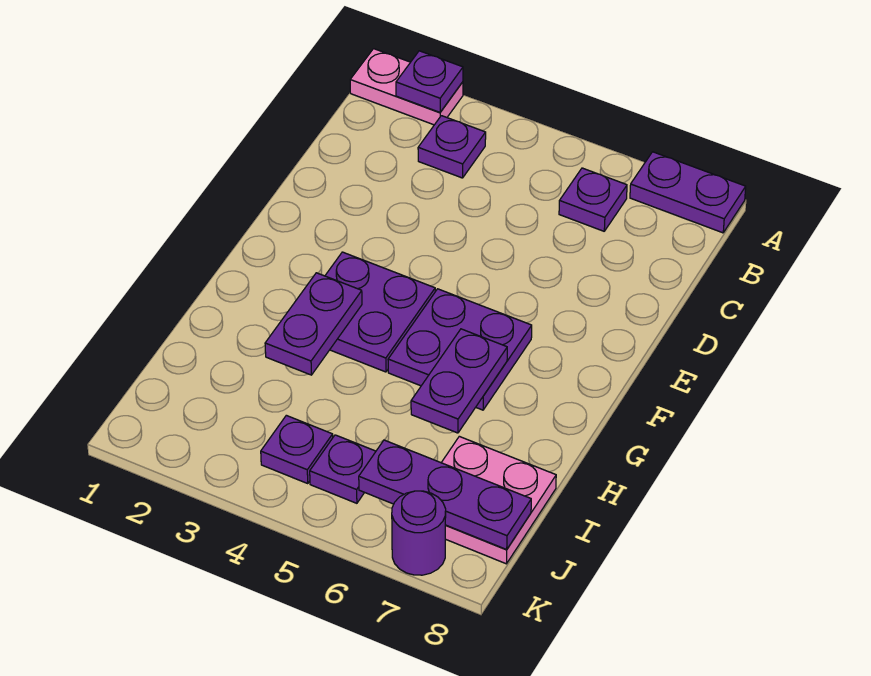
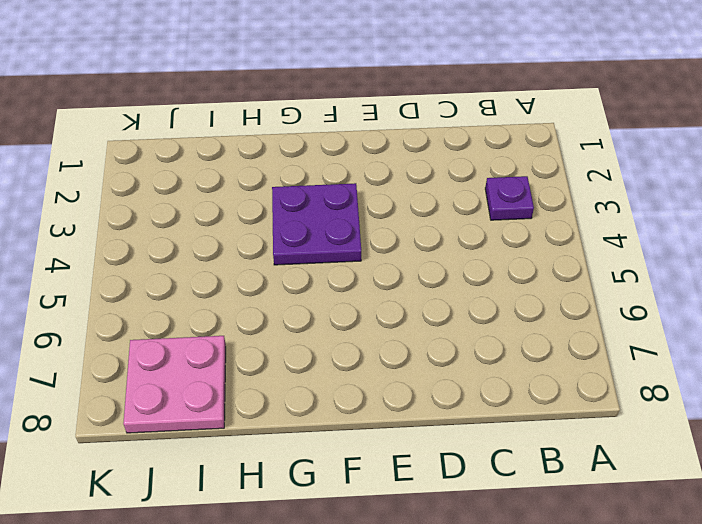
none -> pink 1x2 plate [350,49,463,125]
none -> purple 1x2 plate [630,152,746,233]
none -> purple 1x1 plate [559,168,627,231]

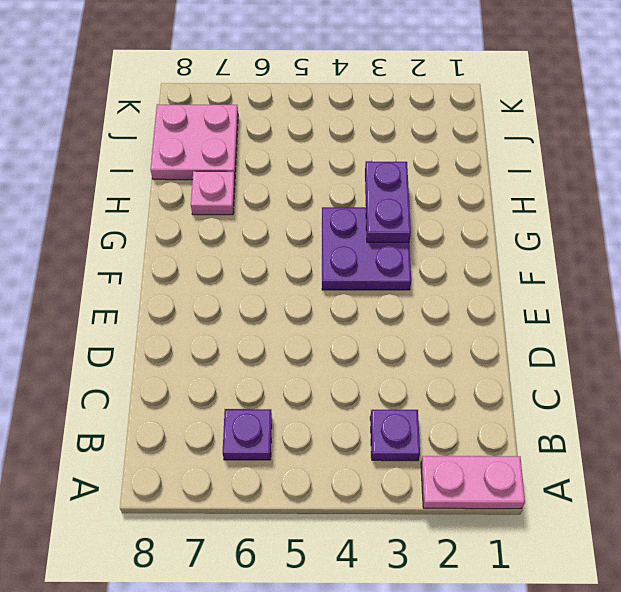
pink 1x1 plate [191,171,235,215] -> none
none -> purple 1x2 plate [630,152,746,233]
none -> purple 2x2 plate [388,289,532,410]
none -> purple 1x1 plate [261,415,333,483]

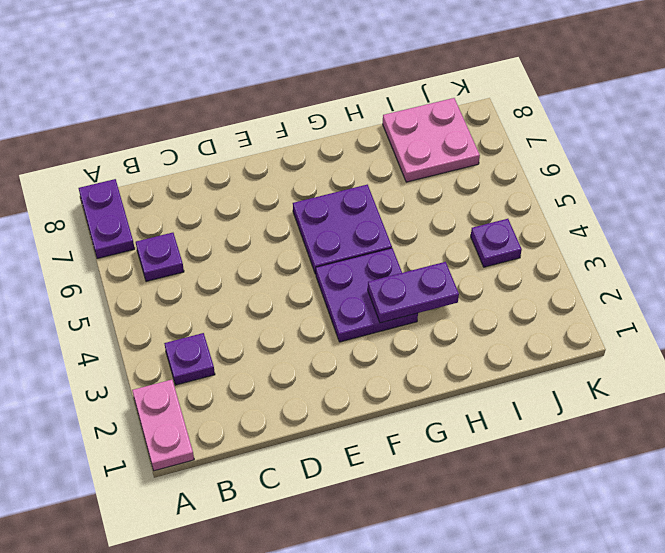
none -> purple 1x1 plate [310,435,376,503]
none -> purple 1x1 round brick [392,491,446,575]
none -> purple 1x1 plate [396,51,463,112]

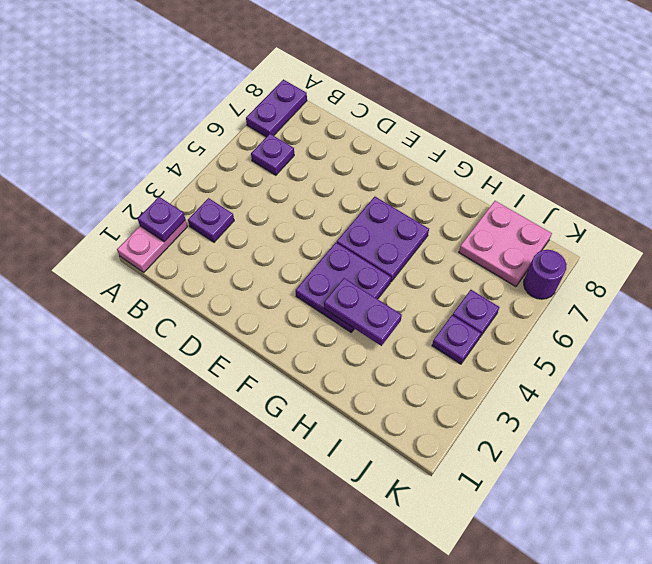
none -> purple 1x2 plate [411,329,507,433]
none -> purple 1x3 plate [359,440,531,549]

